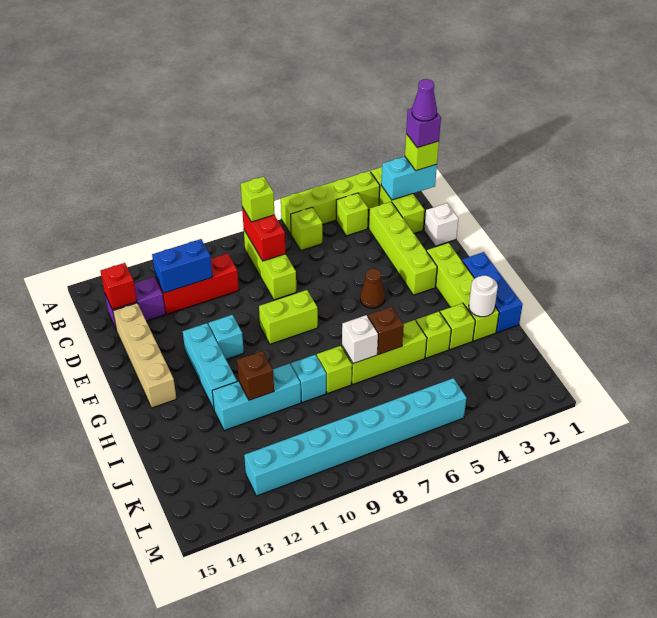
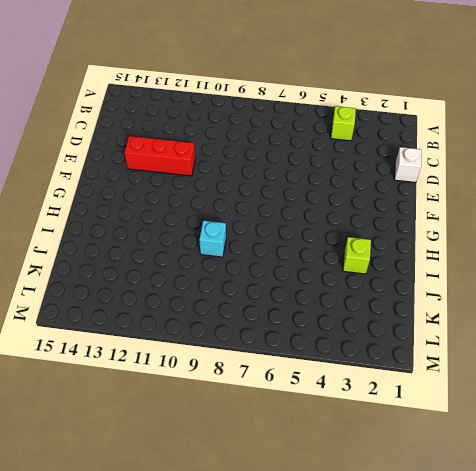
red 1x3 brick [124,136,195,176] -> red 1x3 brick moved to [155,253,239,314]
none -> lime 1x3 brick [371,167,424,233]
none -> lime 1x4 brick [281,171,380,234]
none -> lime 1x1 brick [291,207,322,250]
none -> lime 1x3 brick [244,230,296,300]

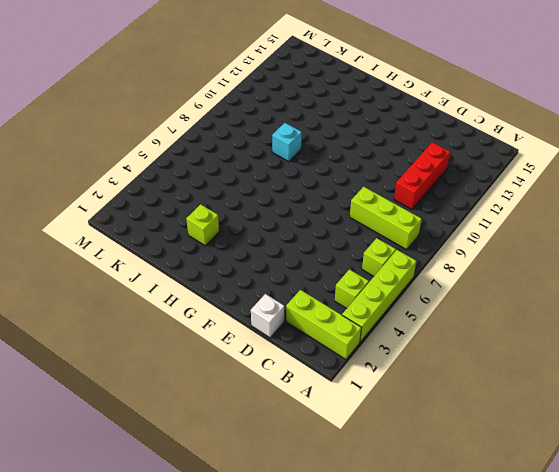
none -> lime 1x4 brick [369,202,437,295]
none -> purple 1x2 brick [105,277,165,331]
none -> tan 1x4 brick [113,303,176,408]
none -> lime 1x4 brick [427,243,499,341]

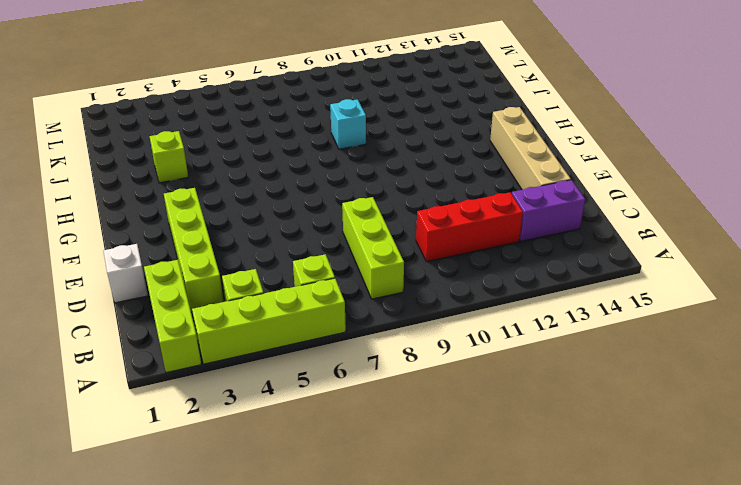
none -> lime 1x4 brick [427,243,499,341]
none -> brown 1x1 cone [360,268,385,308]
none -> lime 1x2 brick [259,290,318,344]
none -> cyan 1x1 brick [208,315,244,359]

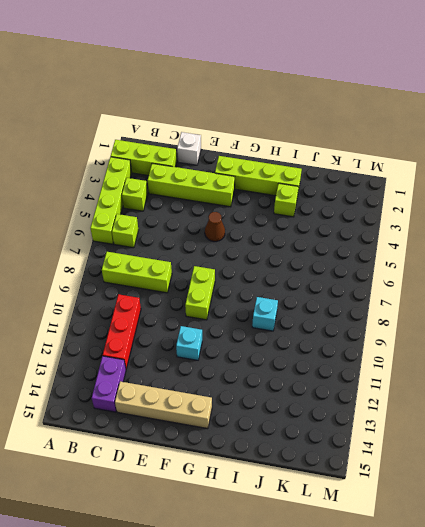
none -> cyan 1x3 brick [183,323,237,409]
none -> blue 1x3 brick [462,252,523,333]
none -> lime 1x1 brick [416,312,451,358]
none -> lime 1x3 brick [342,320,427,384]

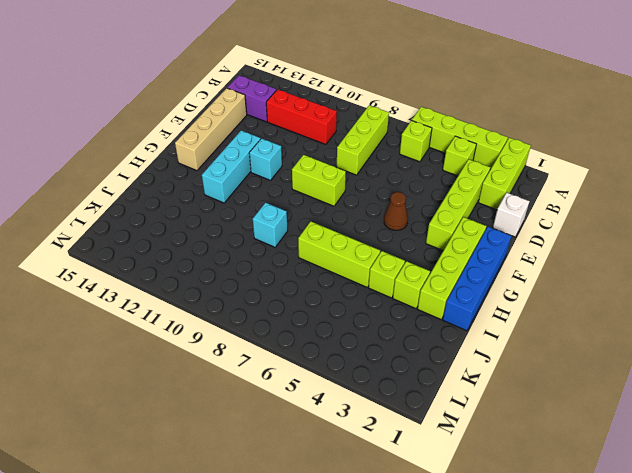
blue 1x4 brick [443,227,511,331] -> blue 1x3 brick [462,252,523,333]
none -> lime 1x1 brick [317,346,352,393]
none -> cyan 1x3 brick [212,364,301,431]
none -> cyan 1x8 brick [244,378,466,496]
none -> cyan 1x2 brick [381,157,437,200]

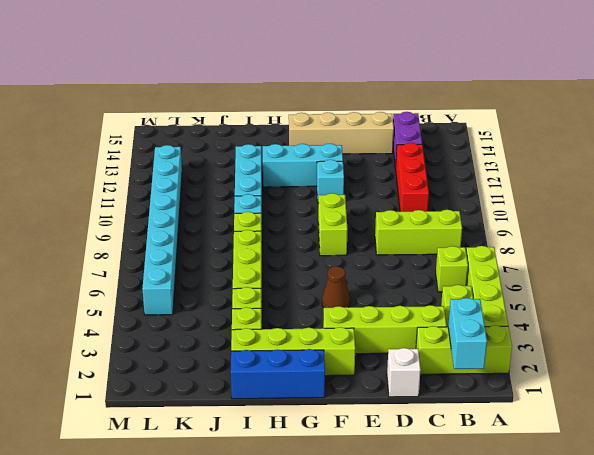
none -> red 1x2 brick [242,207,286,261]
none -> blue 1x2 brick [152,239,212,293]
none -> red 1x1 brick [101,263,137,310]
none -> white 1x1 round brick [469,275,498,317]

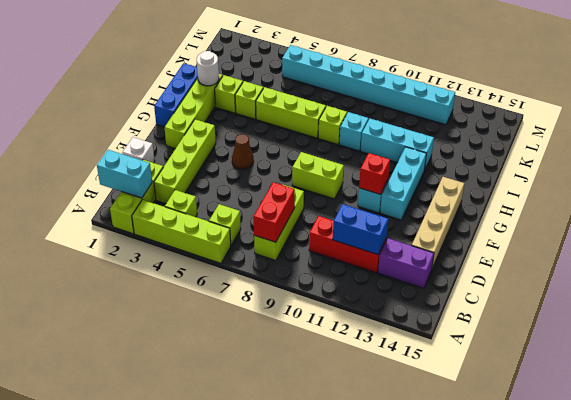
red 1x1 brick [359,153,390,194] -> red 1x1 brick moved to [101,263,137,310]
none -> brown 1x1 brick [368,306,404,355]
none -> white 1x1 brick [342,315,378,364]
none -> brown 1x1 brick [237,351,274,400]
none -> lime 1x1 brick [405,134,439,171]

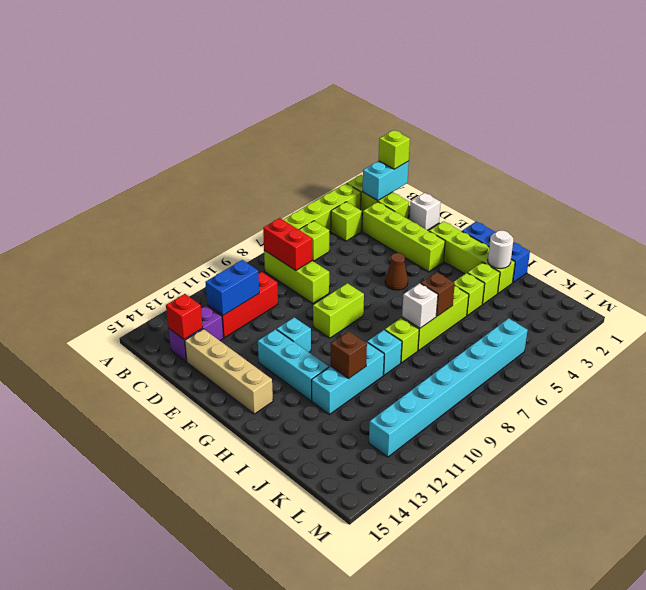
none -> lime 1x1 brick [241,176,275,222]
none -> purple 1x1 brick [406,108,441,148]
none -> purple 1x1 cone [412,79,437,121]

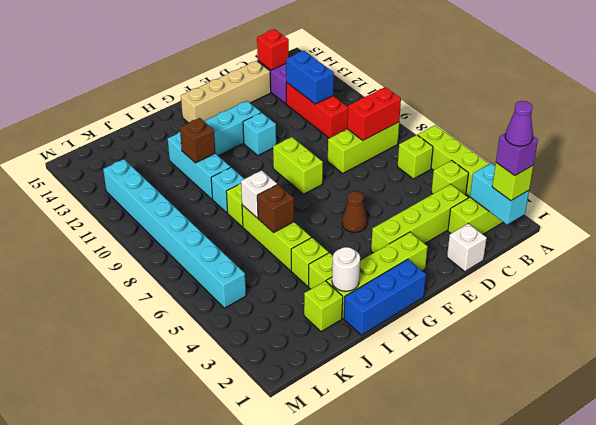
lime 1x1 brick [304,281,343,332] -> lime 1x1 brick moved to [241,176,275,222]

